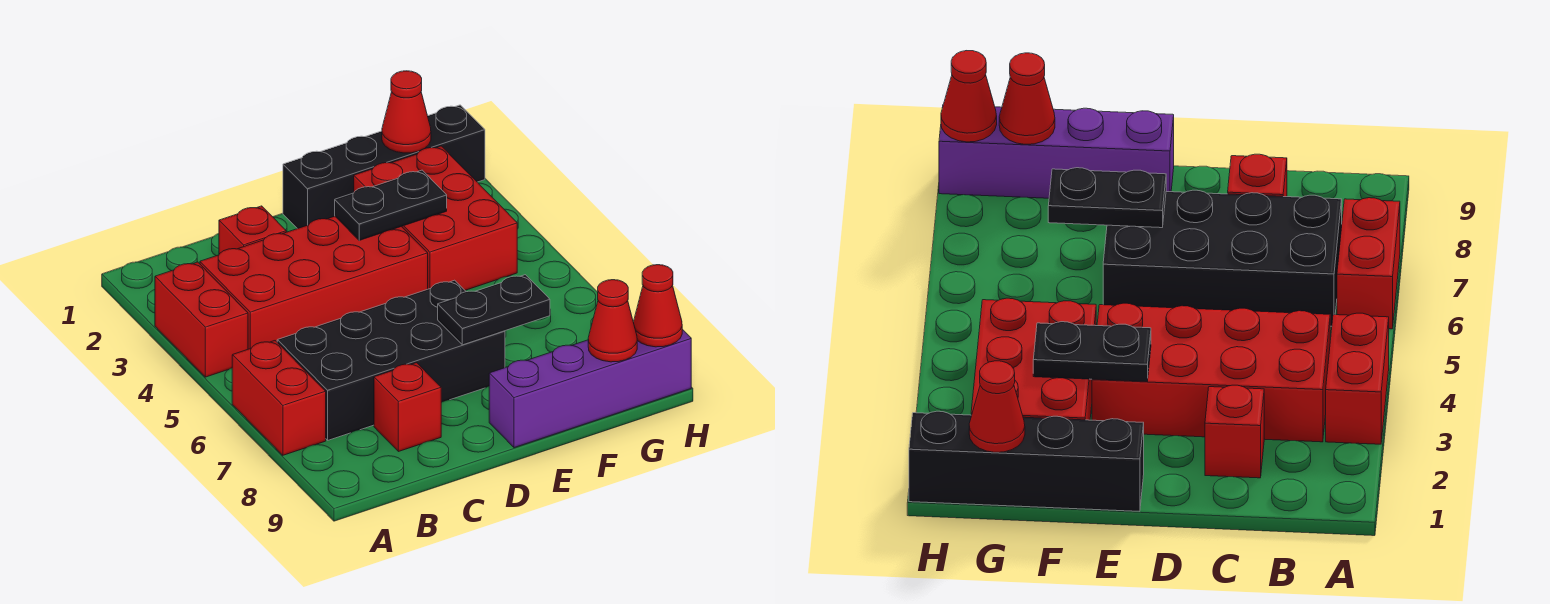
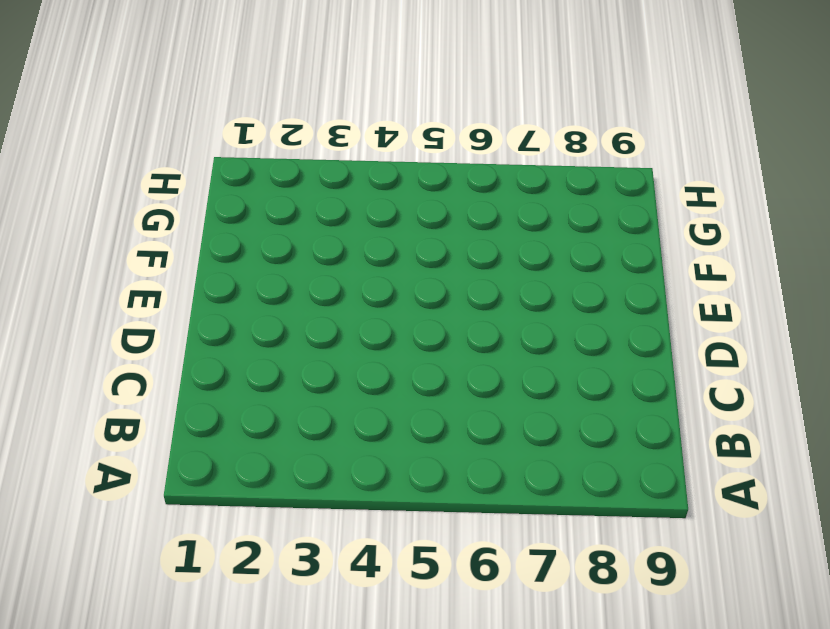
none -> red 1x2 brick [155,262,248,377]
none -> red 1x2 brick [232,341,326,455]
none -> red 2x4 brick [200,216,428,349]

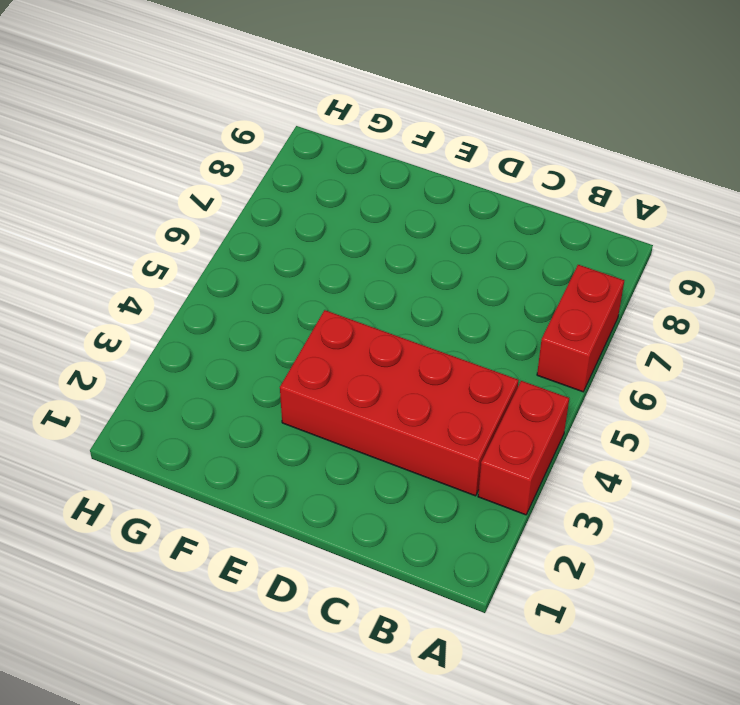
none -> black 2x4 brick [277,280,505,440]
none -> red 1x1 brick [219,206,286,254]
none -> red 1x1 brick [374,363,441,452]

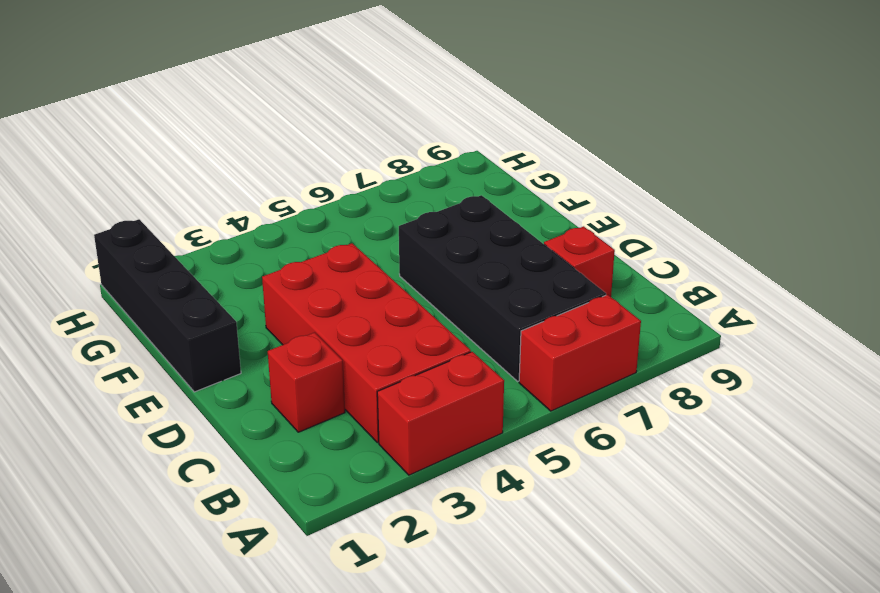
none -> purple 1x4 brick [489,329,691,448]
none -> red 2x3 brick [354,146,517,290]
none -> black 1x2 plate [335,170,447,240]

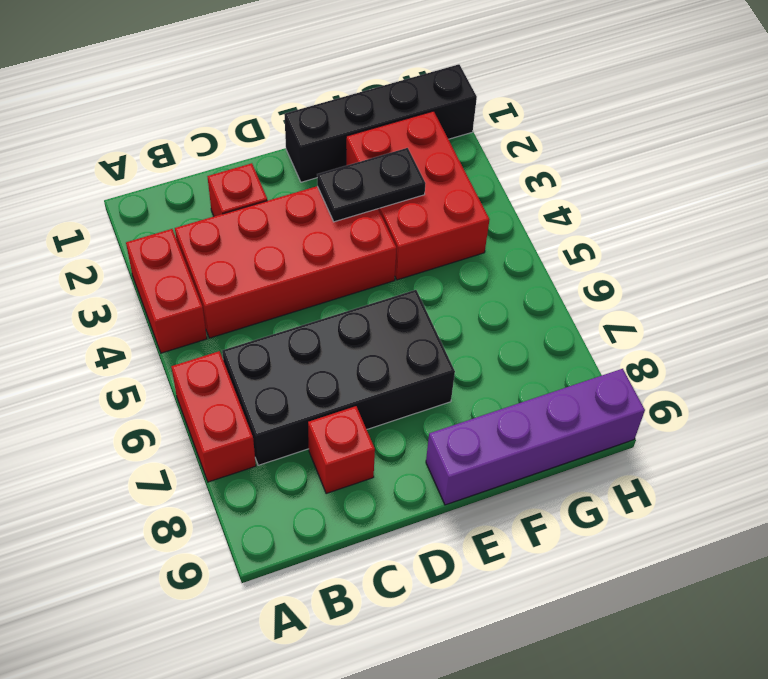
none -> black 1x2 plate [438,275,550,345]
none -> red 1x1 cone [382,71,431,153]
none -> red 1x1 cone [588,280,637,362]

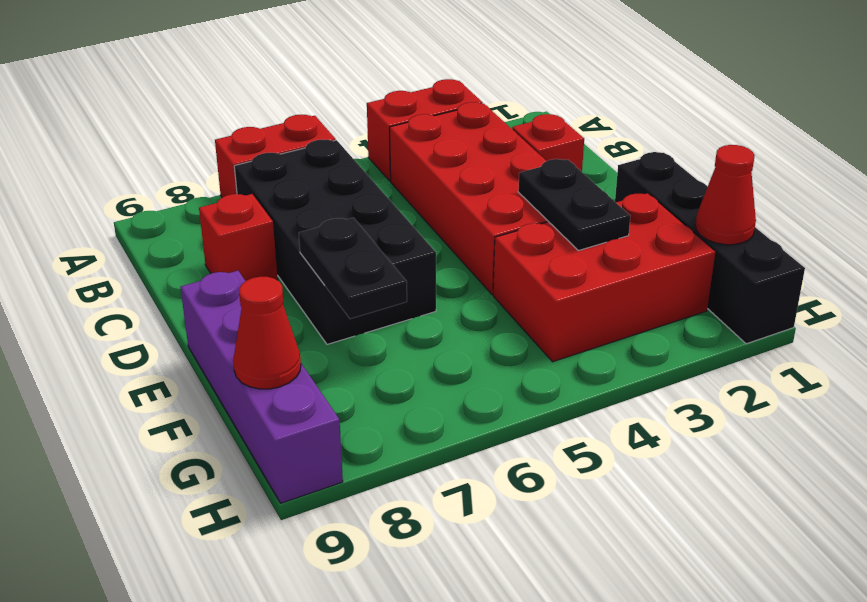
none -> red 1x1 cone [633,265,682,347]

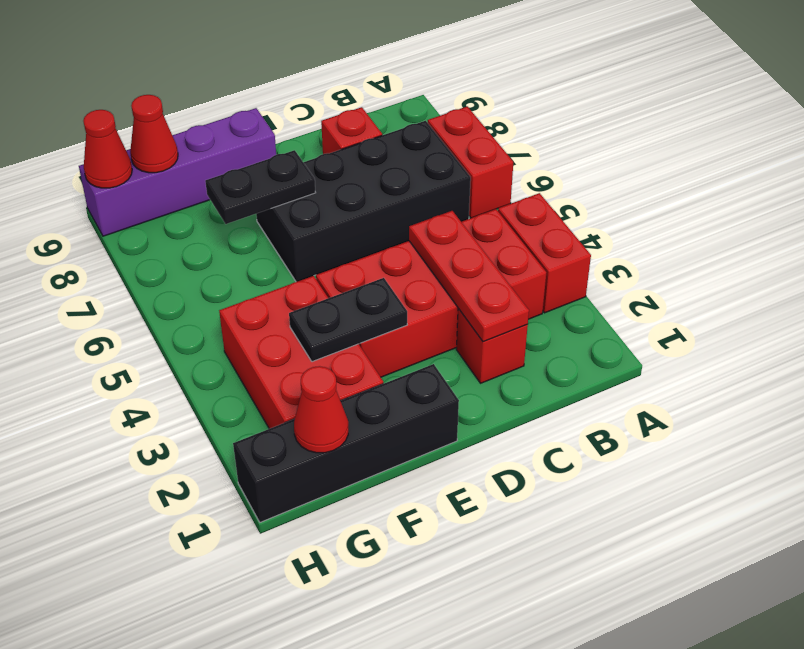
red 1x3 plate [409,211,529,342] -> none

